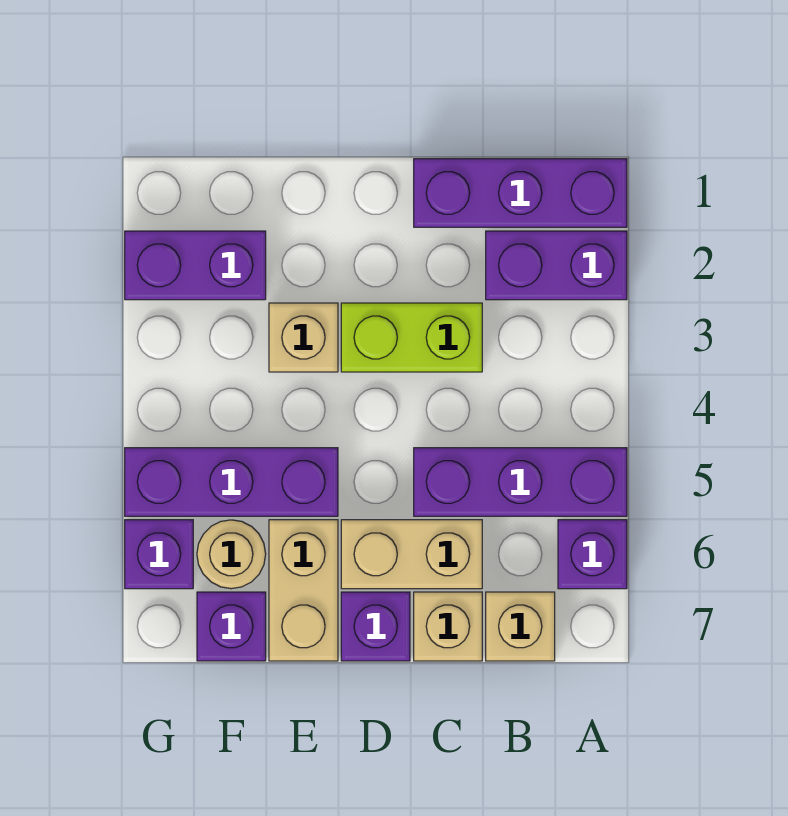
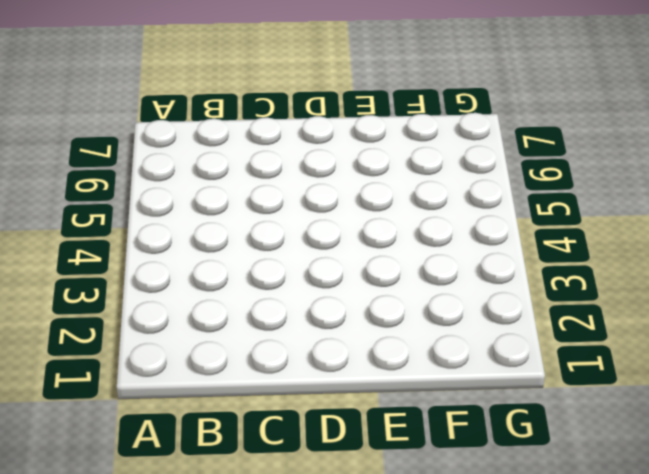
none -> purple 1x3 brick [414,159,627,227]
none -> purple 1x2 brick [486,231,627,300]
none -> purple 1x3 brick [414,448,627,516]

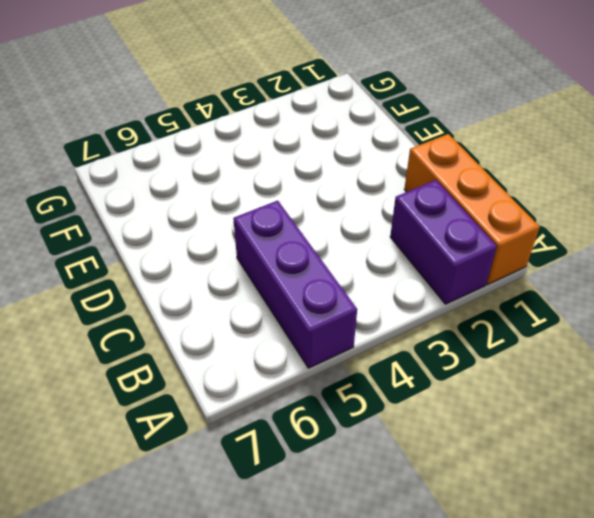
orange 1x3 brick [404,134,540,284] -> purple 1x3 brick [414,159,627,227]
none -> purple 1x1 brick [558,520,627,589]
none -> tan 1x1 brick [486,592,555,661]
none -> lime 1x2 brick [341,303,482,372]

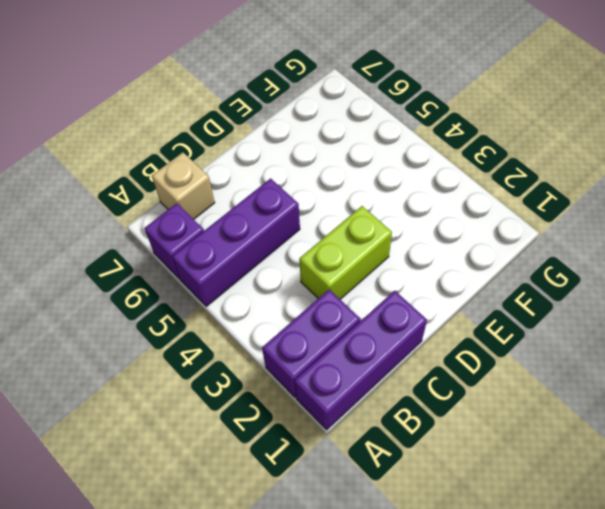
none -> tan 1x2 brick [341,520,482,589]
none -> tan 1x1 brick [414,592,482,661]
none -> purple 1x1 brick [341,592,410,661]

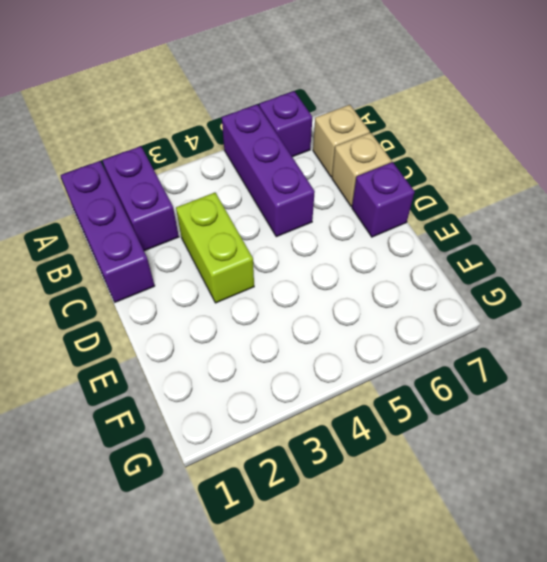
none -> tan 1x2 brick [341,520,482,589]
none -> tan 1x1 brick [269,303,338,372]
none -> purple 1x3 brick [125,448,338,516]

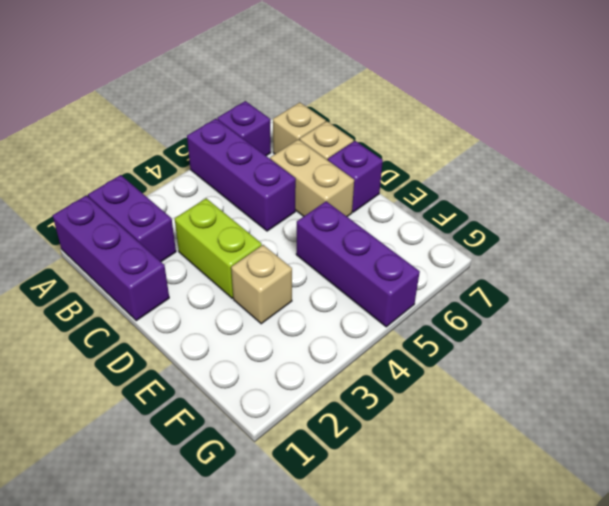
none -> tan 1x2 brick [269,520,338,661]
none -> purple 1x2 brick [125,231,266,300]
none -> tan 1x1 round brick [197,520,266,589]

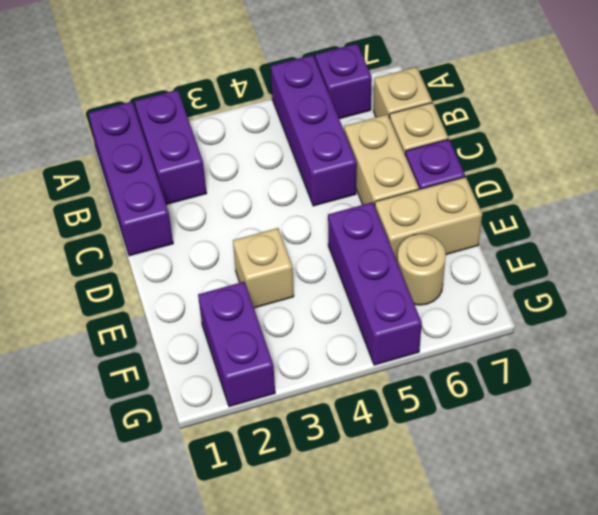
none -> lime 1x2 brick [341,303,482,372]
none -> purple 1x1 brick [197,592,266,661]
none -> purple 1x1 brick [125,520,193,589]

